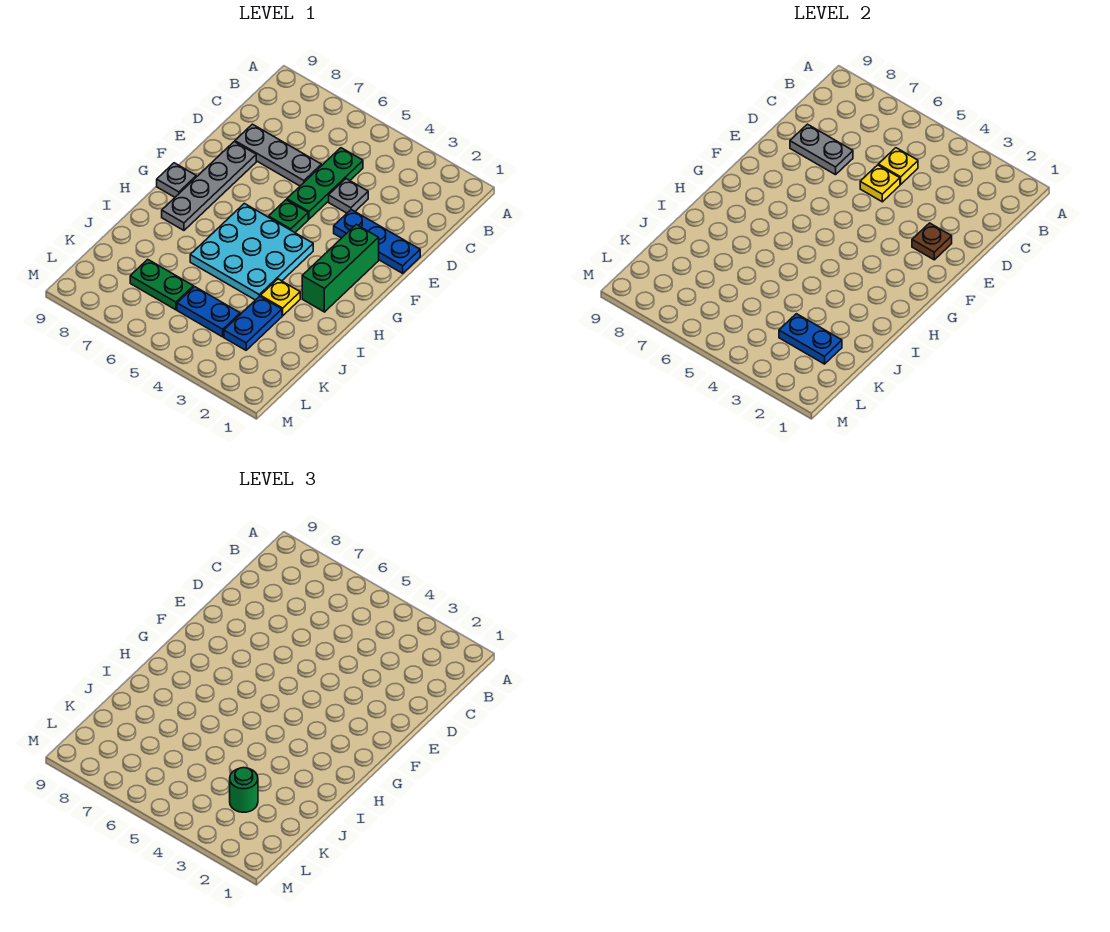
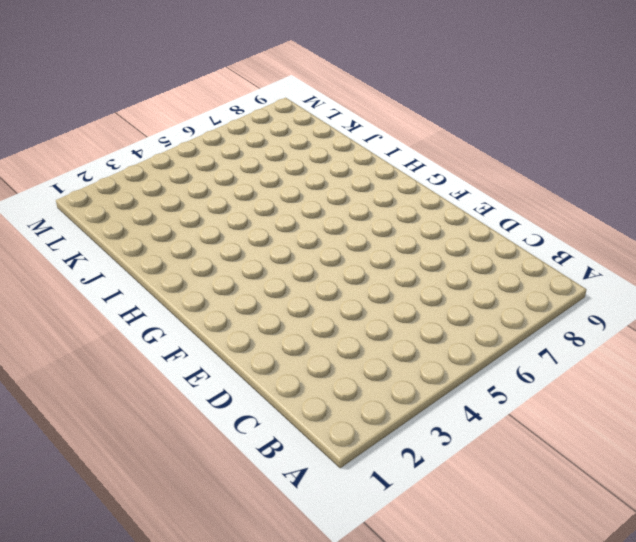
none -> green 1x3 plate [287,148,363,219]
none -> grey 1x1 plate [329,179,368,213]
none -> grey 1x3 plate [235,124,321,186]

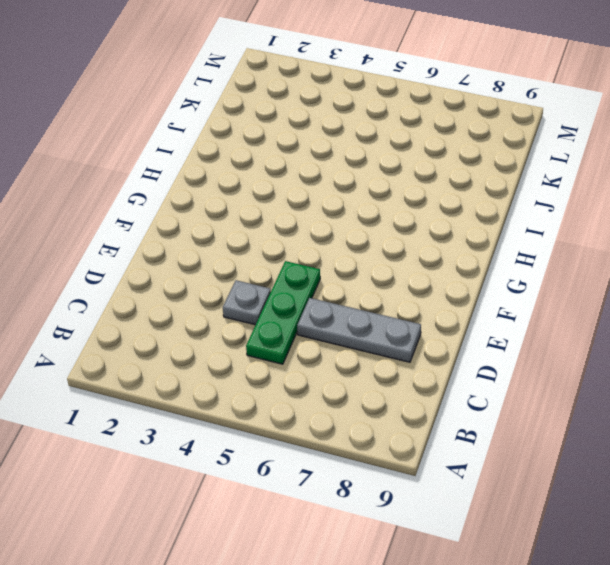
none -> blue 1x3 plate [334,210,420,273]
none -> grey 1x4 plate [162,142,256,230]
none -> green 1x3 brick [302,225,379,312]

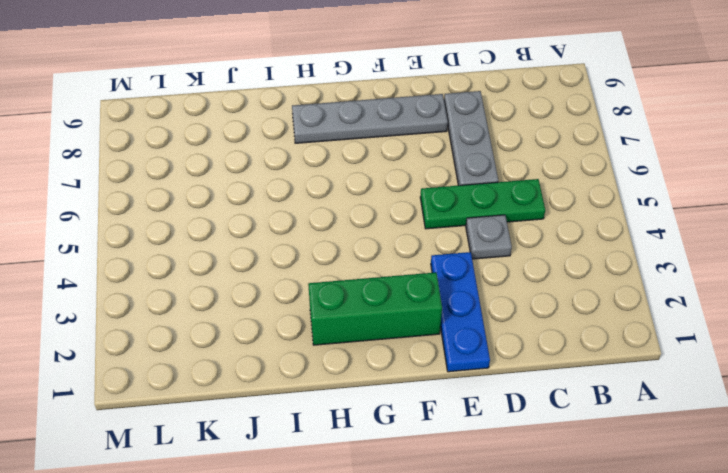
none -> green 1x1 plate [269,200,308,232]
none -> cyan 3x3 plate [190,203,313,300]
none -> grey 1x1 plate [157,163,196,197]

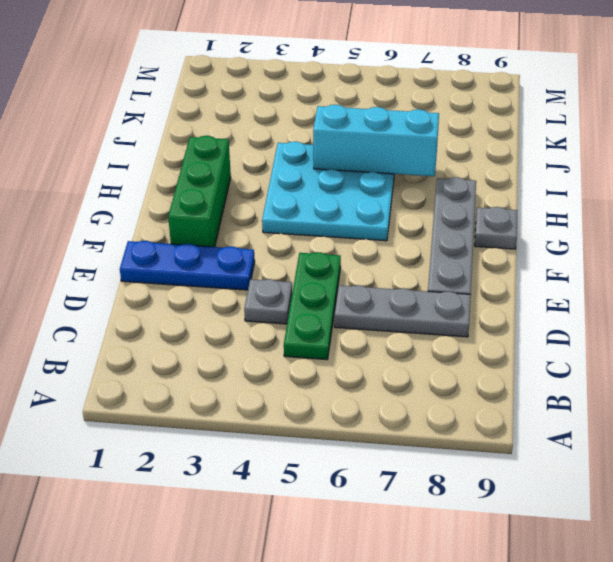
cyan 1x3 brick [313,105,439,176] -> none
none -> green 1x1 plate [269,200,308,232]
none -> yellow 1x1 plate [261,279,300,316]
none -> blue 1x2 plate [224,296,282,350]

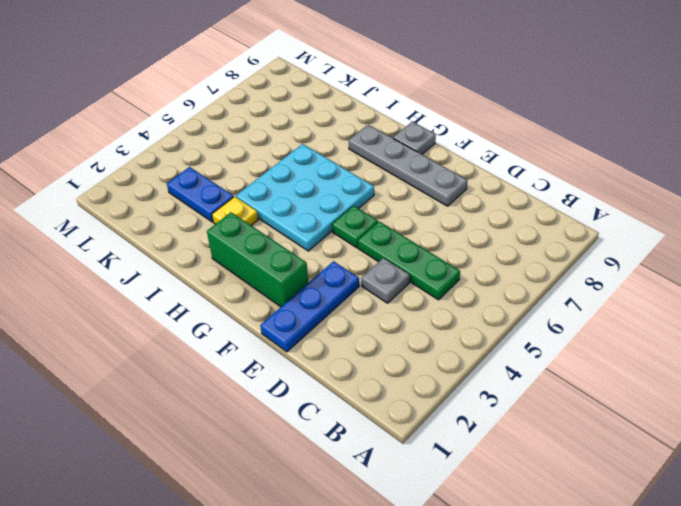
none -> grey 1x3 plate [235,124,321,186]
none -> blue 1x2 plate [177,287,240,337]
none -> green 1x2 plate [130,259,193,310]

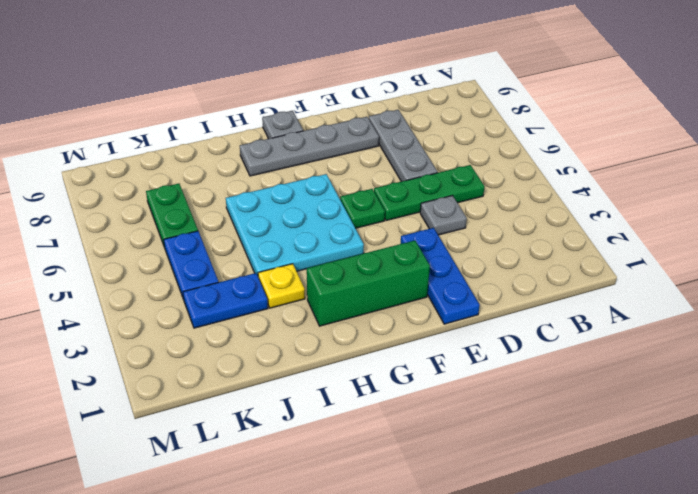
none -> yellow 1x1 plate [878,148,918,184]
none -> yellow 1x1 plate [860,165,900,202]
none -> grey 1x2 plate [790,124,853,175]

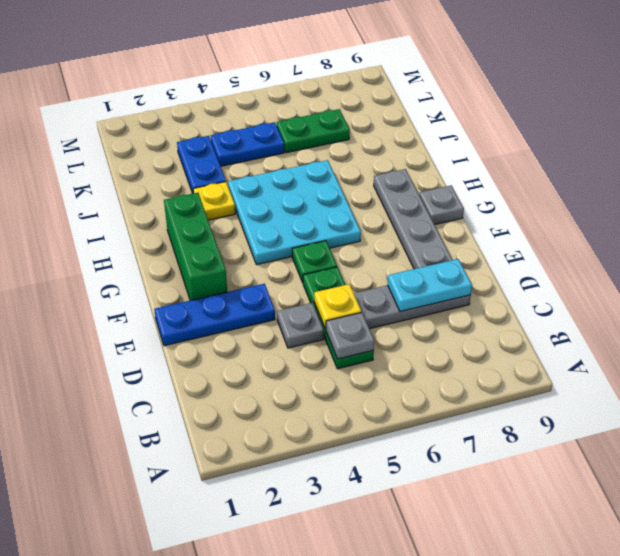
grey 1x1 plate [326,312,374,359] -> yellow 1x1 plate [878,148,918,184]
cyan 1x2 plate [388,259,472,312] -> grey 1x2 plate [790,124,853,175]
none -> brown 1x1 plate [912,223,952,260]
none -> blue 1x2 plate [779,314,842,364]
none -> green 1x1 round brick [230,768,258,812]

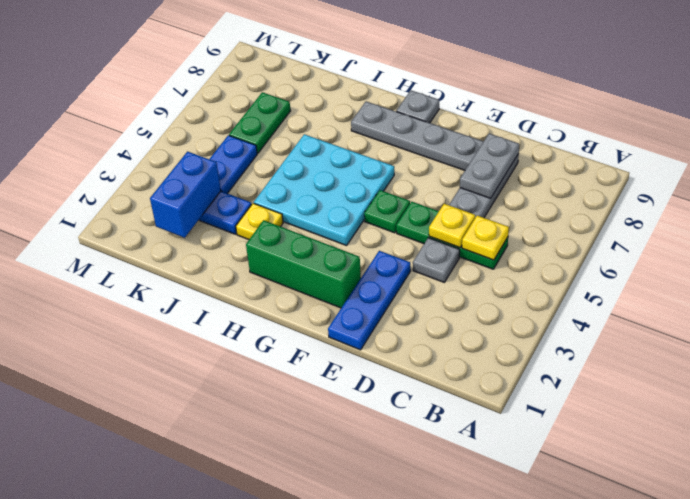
blue 1x2 brick [150,152,221,238] -> blue 1x2 plate [779,314,842,364]
none -> brown 1x1 plate [912,223,952,260]
none -> green 1x1 round brick [230,768,258,812]

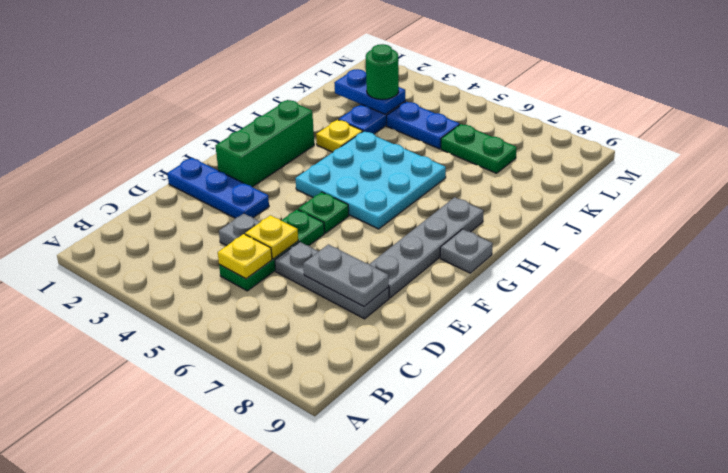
none -> brown 1x1 plate [912,223,952,260]

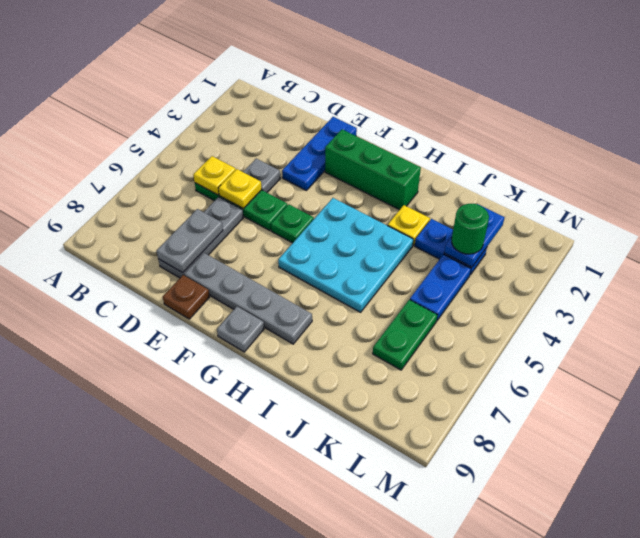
brown 1x1 plate [163,275,210,319] -> brown 1x1 plate moved to [912,223,952,260]

